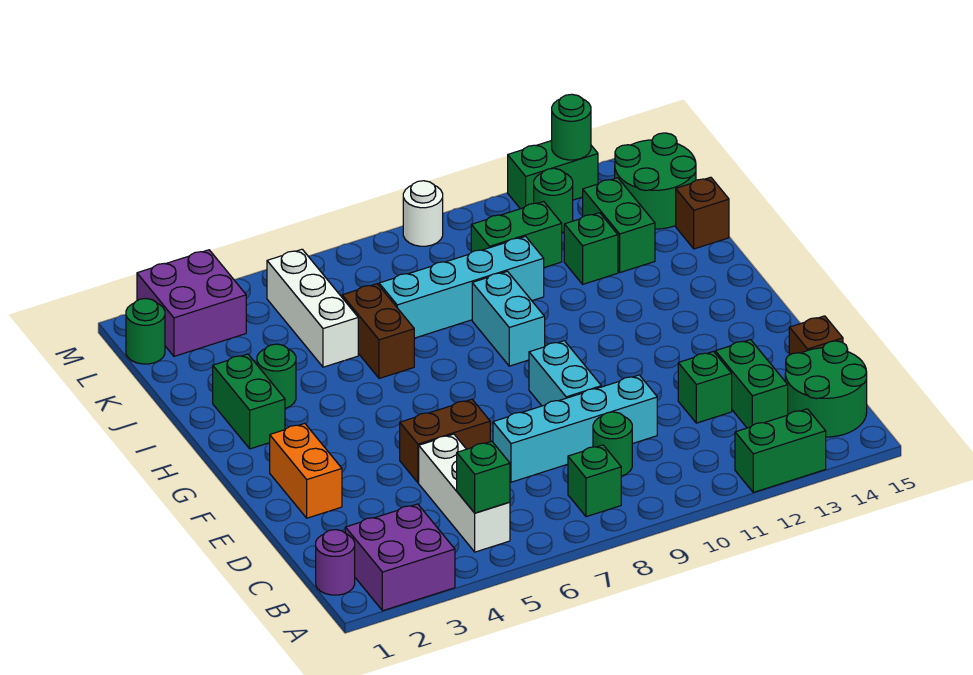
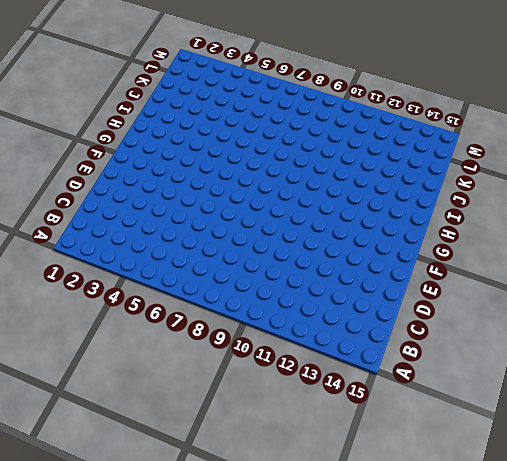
none -> purple 2x2 brick [345,504,455,611]
none -> green 1x2 brick [735,409,826,492]
none -> purple 1x1 round brick [316,530,355,595]
none -> white 1x3 brick [419,434,510,552]

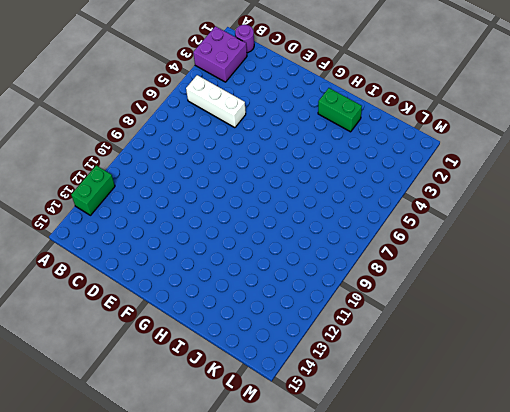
none -> green 1x1 brick [568,445,621,517]
none -> green 2x2 round brick [785,341,867,437]
none -> green 1x1 round brick [593,412,632,476]
none -> green 1x2 brick [715,340,788,428]

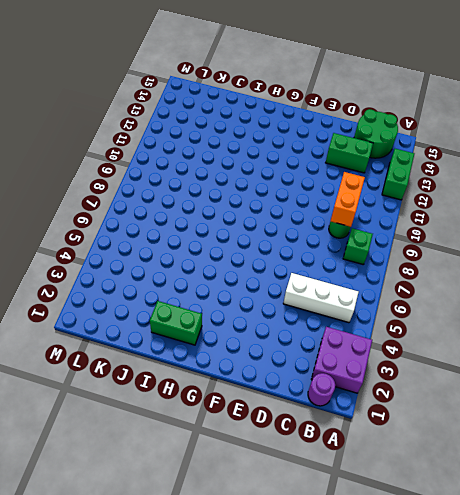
orange 1x2 brick [331,172,365,227] -> orange 1x2 brick turned to [270,423,342,518]
none -> cyan 1x4 brick [493,375,657,482]
none -> green 1x1 brick [678,351,732,423]
none -> brown 1x1 brick [789,316,843,355]
none -> brown 1x2 brick [400,399,490,483]

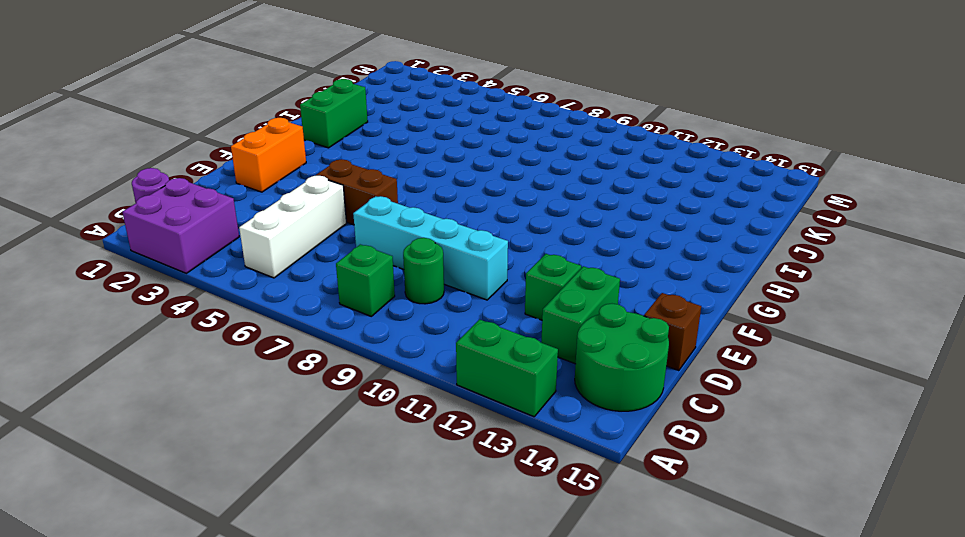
none -> cyan 1x2 brick [529,341,601,406]
none -> cyan 1x2 brick [472,271,545,366]
none -> green 1x1 round brick [257,344,296,408]
none -> brown 1x2 brick [342,284,414,379]

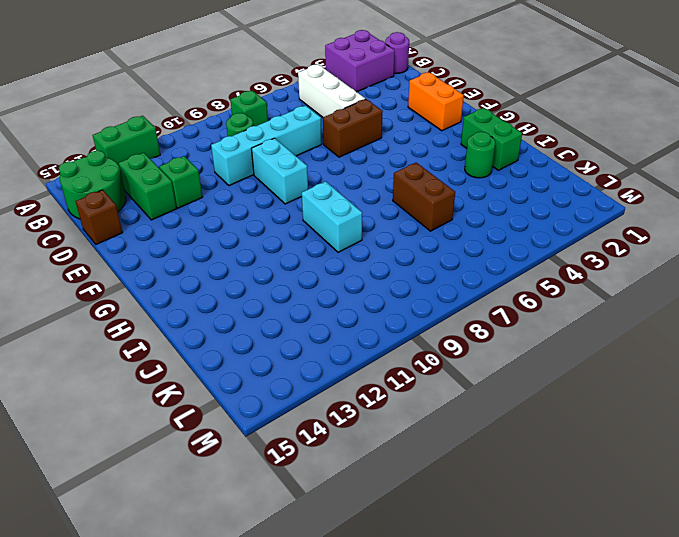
none -> white 1x3 brick [267,249,358,367]
none -> cyan 1x4 brick [379,236,544,338]
none -> green 1x1 brick [564,213,618,284]
none -> green 1x2 brick [583,178,655,272]

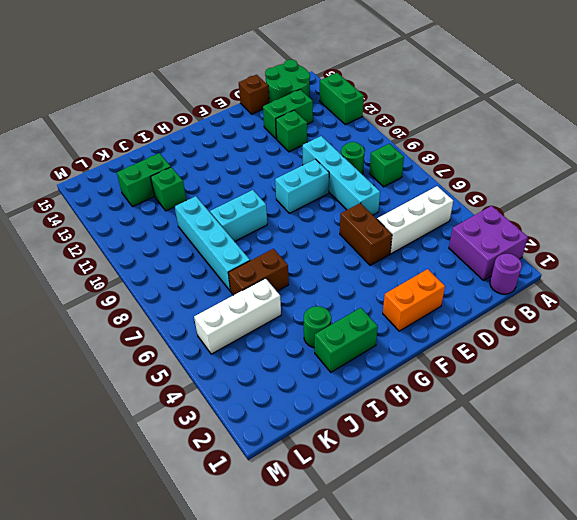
none -> brown 1x1 brick [676,177,729,249]
none -> green 1x2 brick [471,201,562,268]
none -> green 2x2 round brick [615,133,696,229]
none -> green 1x1 round brick [126,299,165,364]

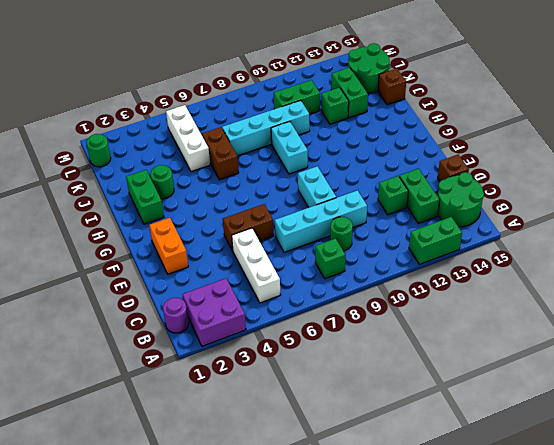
none -> purple 2x2 brick [137,250,246,356]
none -> green 1x1 round brick [534,168,573,233]
none -> white 1x1 round brick [403,181,443,246]
none -> green 1x2 brick [508,141,598,209]

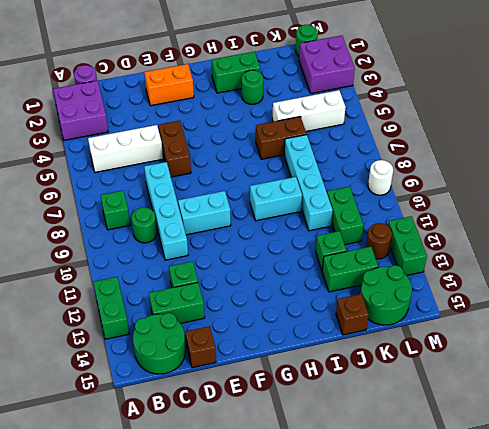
brown 1x1 round brick [366,223,392,259] -> green 1x1 round brick [534,168,573,233]
none -> green 1x1 brick [457,441,510,513]
none -> green 1x1 round brick [552,94,591,160]

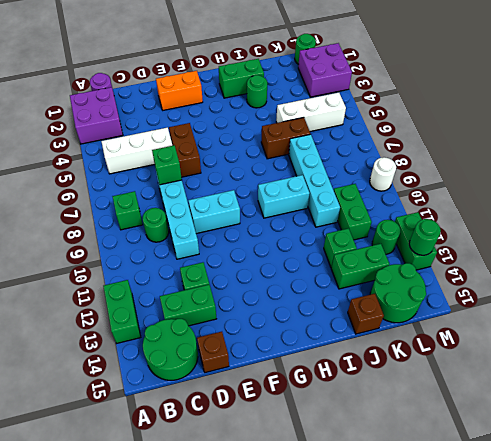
green 1x1 brick [152,145,182,185] -> green 1x1 brick moved to [457,441,510,513]

